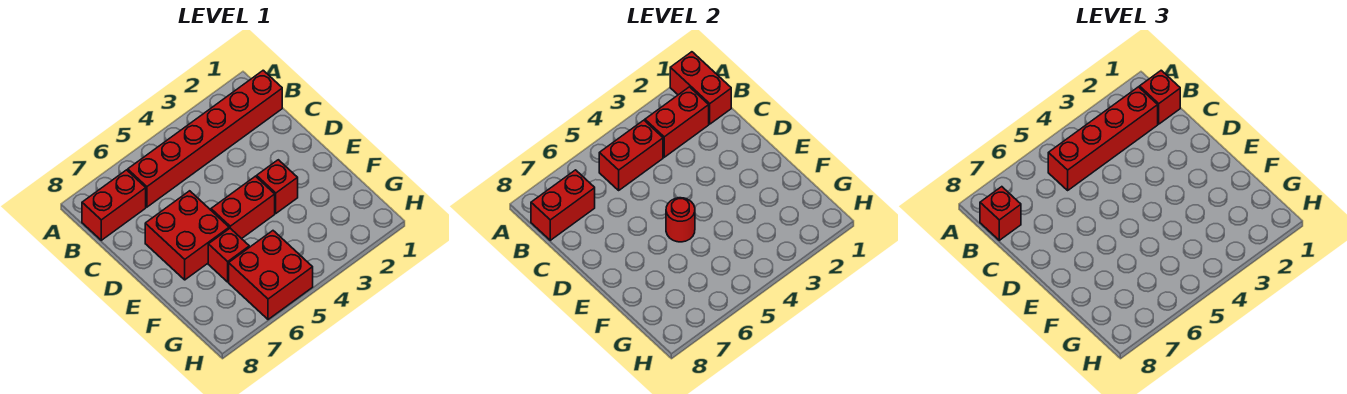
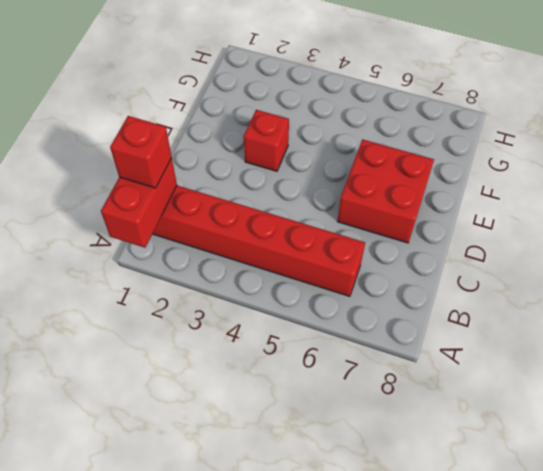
none -> red 1x2 brick [82,170,146,240]
none -> red 1x2 brick [211,176,275,239]
none -> red 1x1 brick [208,228,249,282]

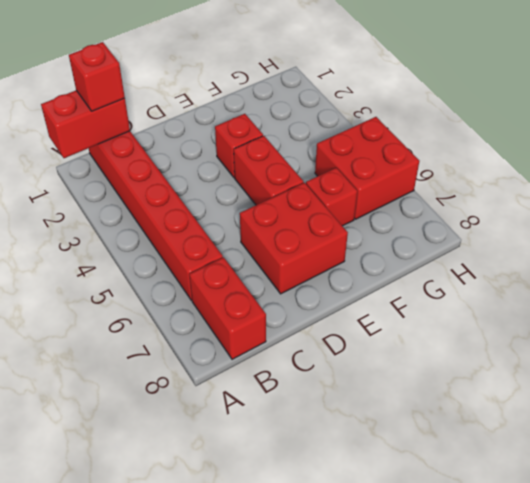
none -> red 1x2 brick [645,87,709,157]
none -> red 1x2 brick [599,120,663,190]
none -> red 1x2 brick [531,170,595,240]

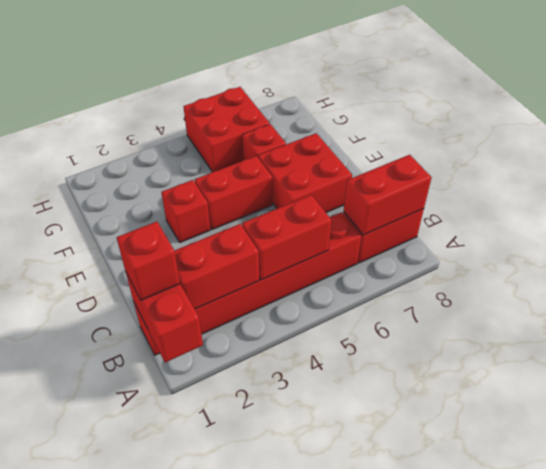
none -> red 1x1 round brick [666,198,695,242]
none -> red 1x4 brick [1048,87,1158,190]
none -> red 1x1 brick [980,187,1021,240]

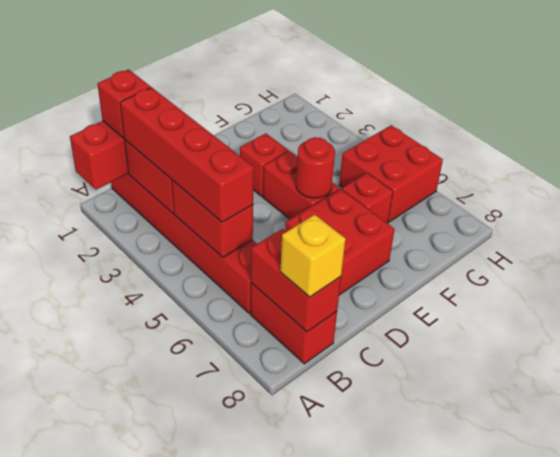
yellow 1x1 brick [281,215,345,297] -> red 1x1 brick [980,187,1021,240]

